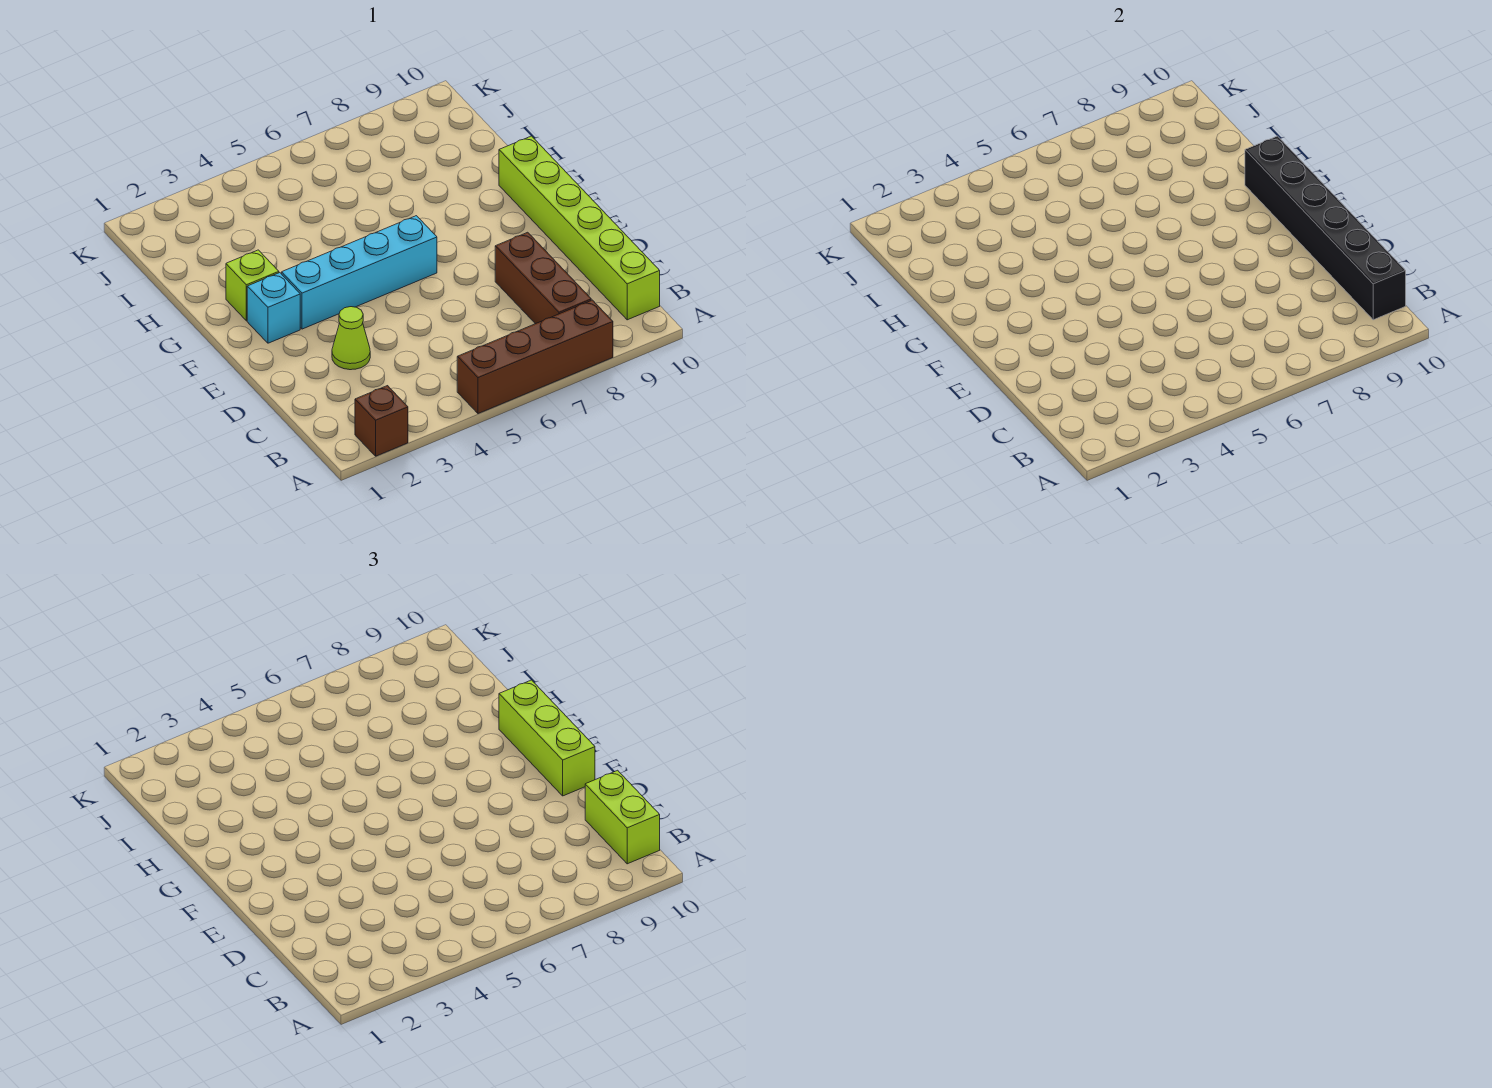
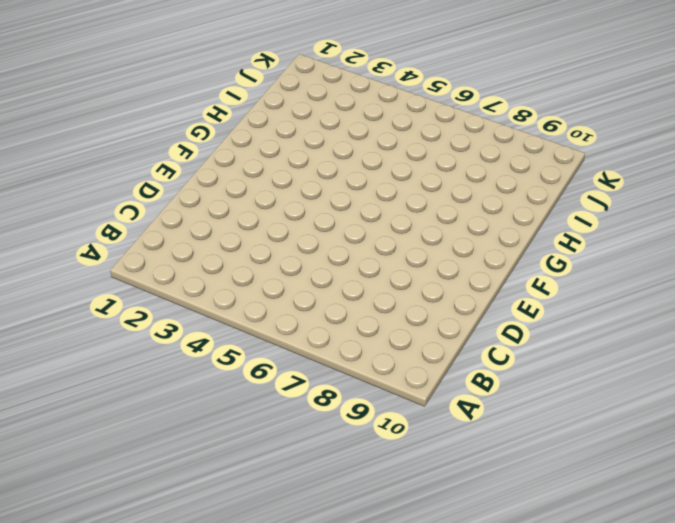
none -> brown 1x1 brick [355,386,408,456]
none -> brown 1x4 brick [457,300,613,414]

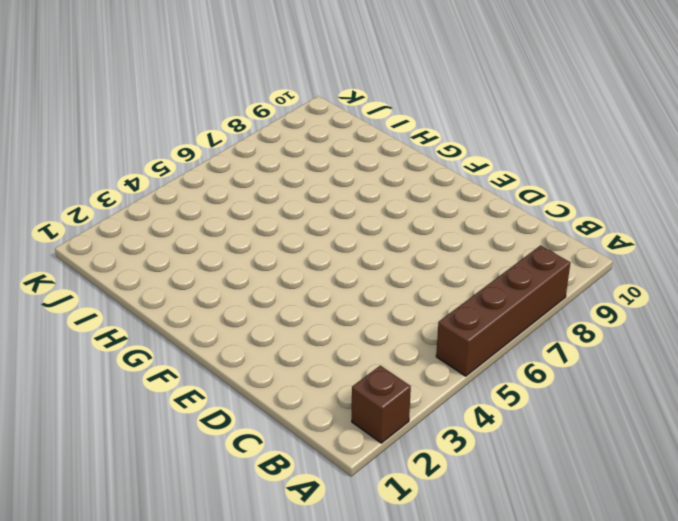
none -> brown 1x3 brick [495,232,591,324]
none -> lime 1x6 brick [499,136,660,320]

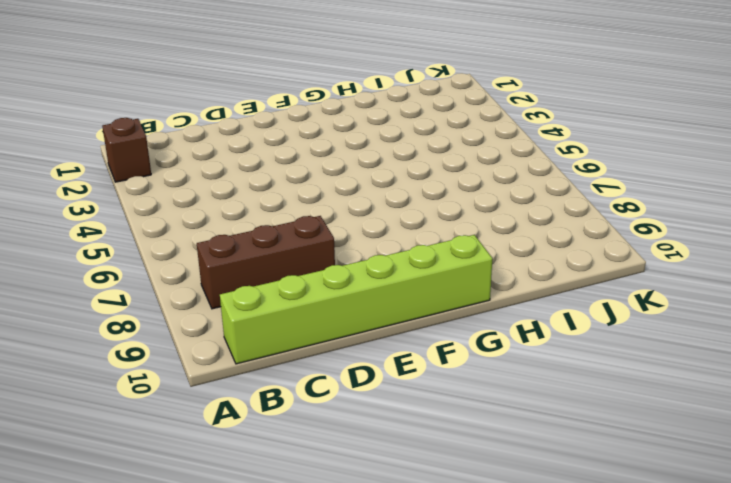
none -> brown 1x4 brick [457,300,613,414]
none -> lime 1x1 cone [332,307,370,370]

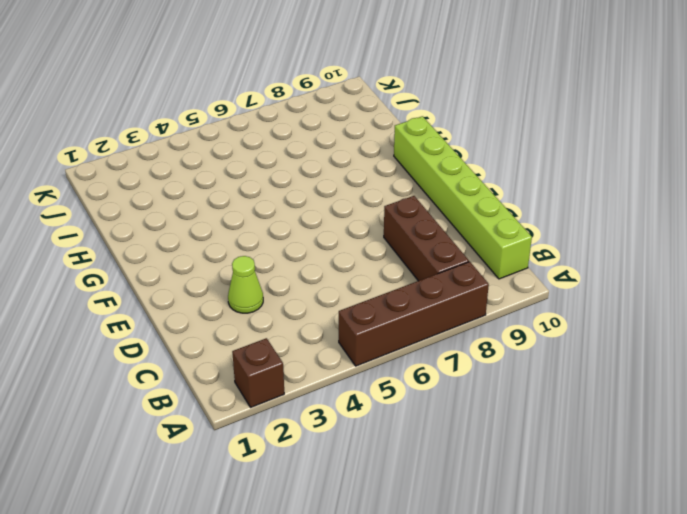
none -> cyan 1x1 brick [247,273,300,343]
none -> cyan 1x4 brick [282,216,437,329]

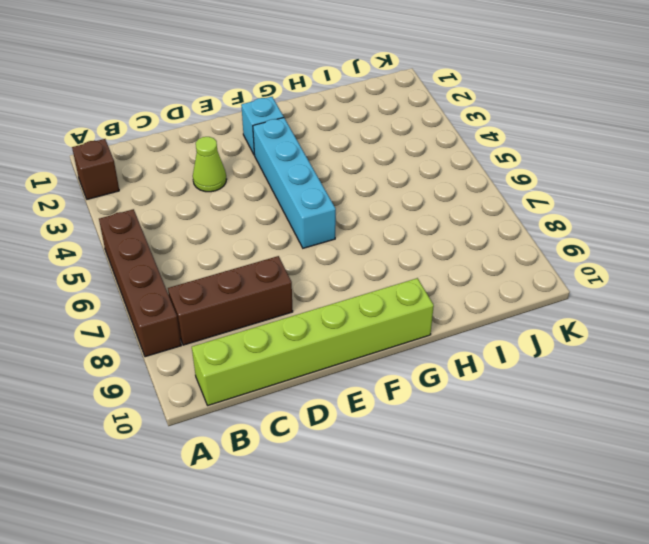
none -> lime 1x1 brick [226,250,279,321]
none -> black 1x6 brick [1245,136,1406,320]

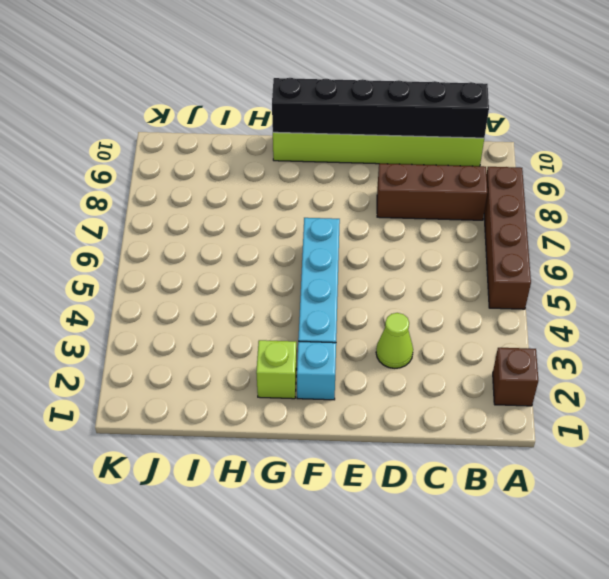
none -> lime 1x2 brick [585,770,660,864]
none -> lime 1x3 brick [499,680,595,796]

